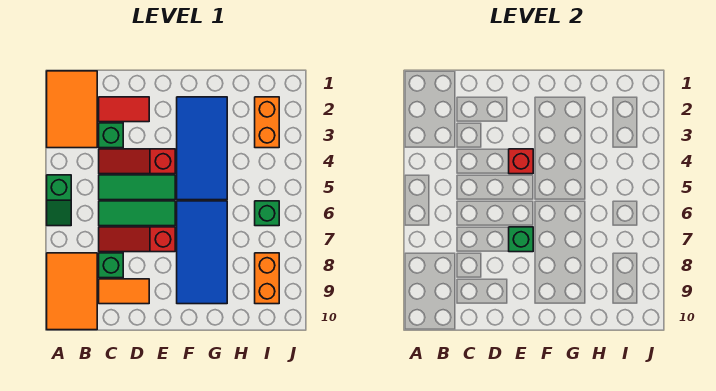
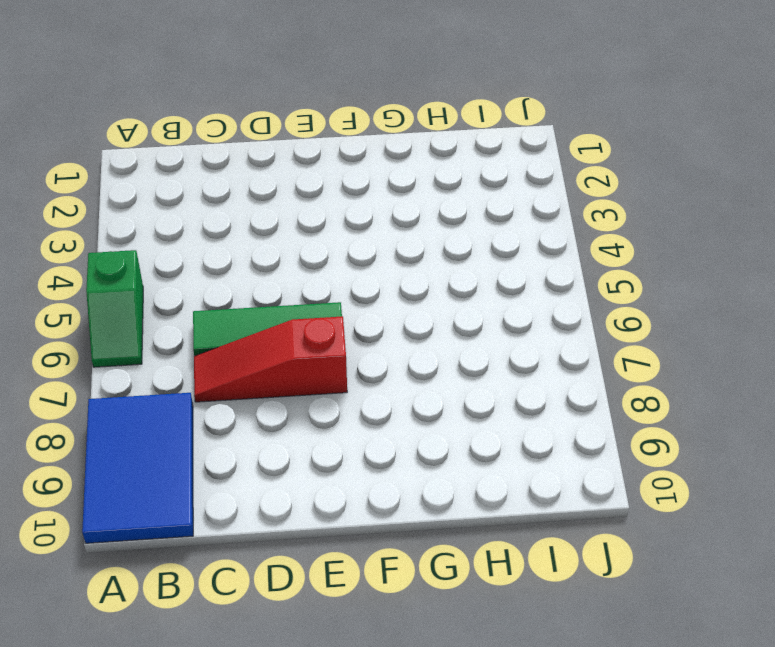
blue 2x3 tile [82,393,193,543] -> orange 2x3 tile [47,253,97,330]
none -> orange 2x3 tile [47,71,97,148]
none -> red 1x2 tile [99,97,149,122]
none -> green 1x1 brick [99,123,123,148]

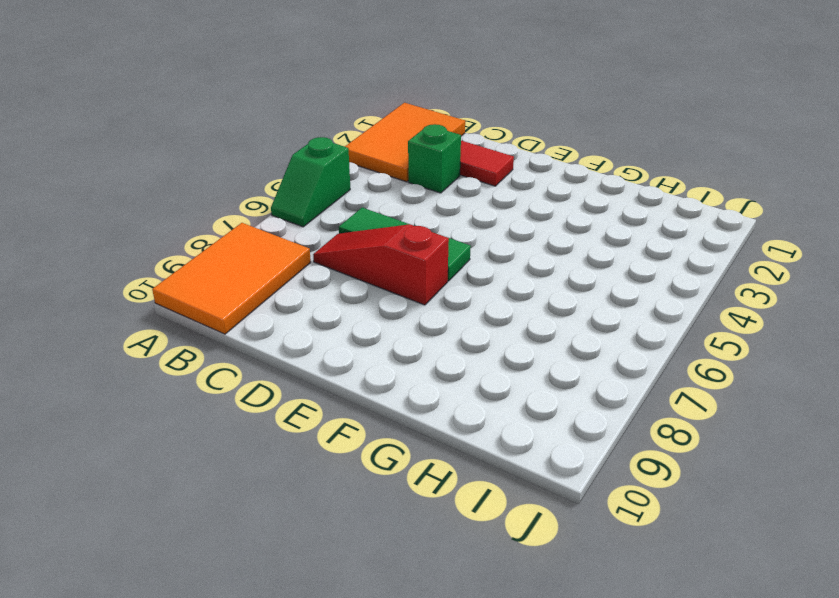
none -> red 1x3 slope [99,149,175,174]
none -> green 1x3 tile [99,175,175,200]
none -> green 1x1 brick [99,253,123,278]

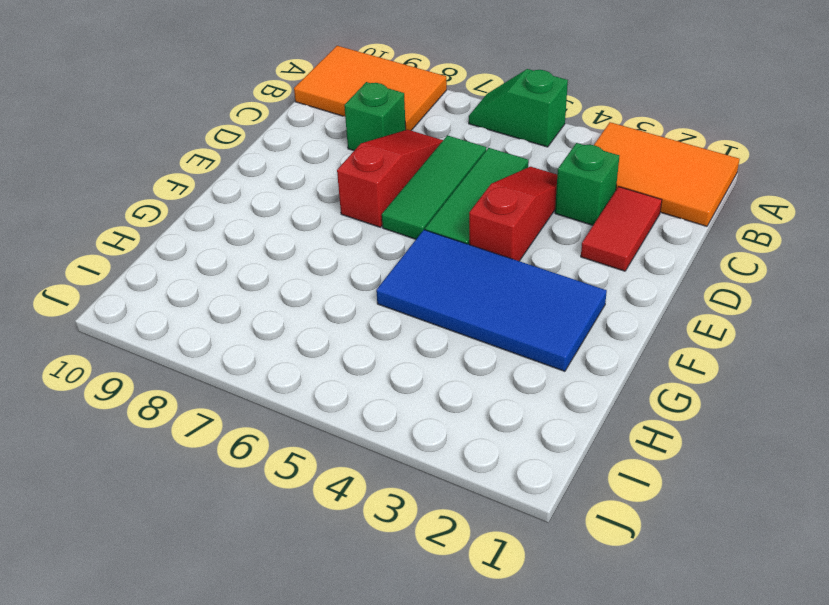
none -> orange 1x2 tile [99,279,149,304]
none -> blue 2x4 tile [177,201,227,304]
none -> orange 1x2 brick [255,97,279,148]

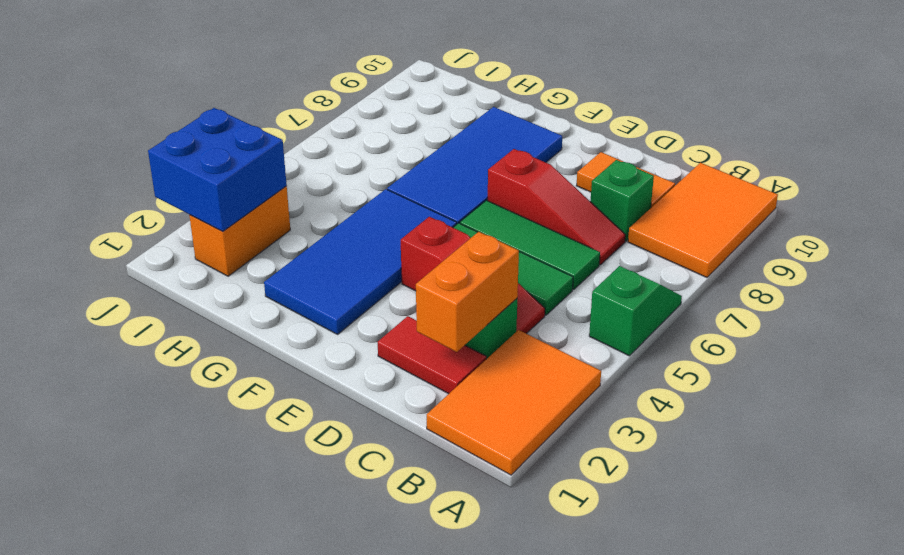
orange 1x2 brick [416,232,519,352] -> orange 1x2 brick moved to [255,253,279,304]
blue 2x2 brick [148,108,287,232] -> none
none -> green 1x1 brick [255,201,279,226]
none -> red 1x1 brick [509,149,533,174]
none -> green 1x1 brick [509,227,533,252]

